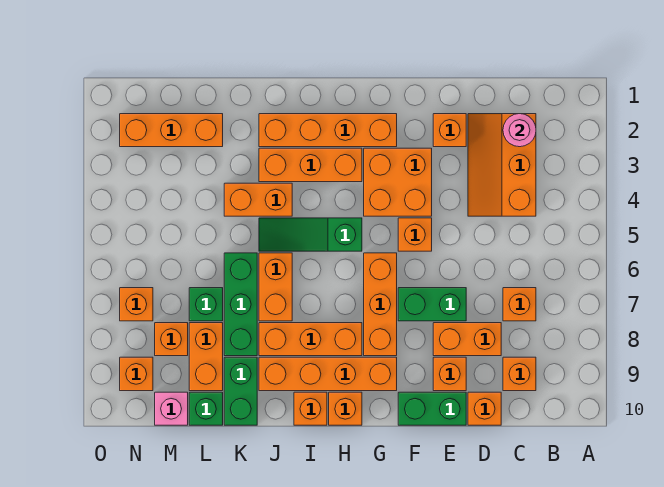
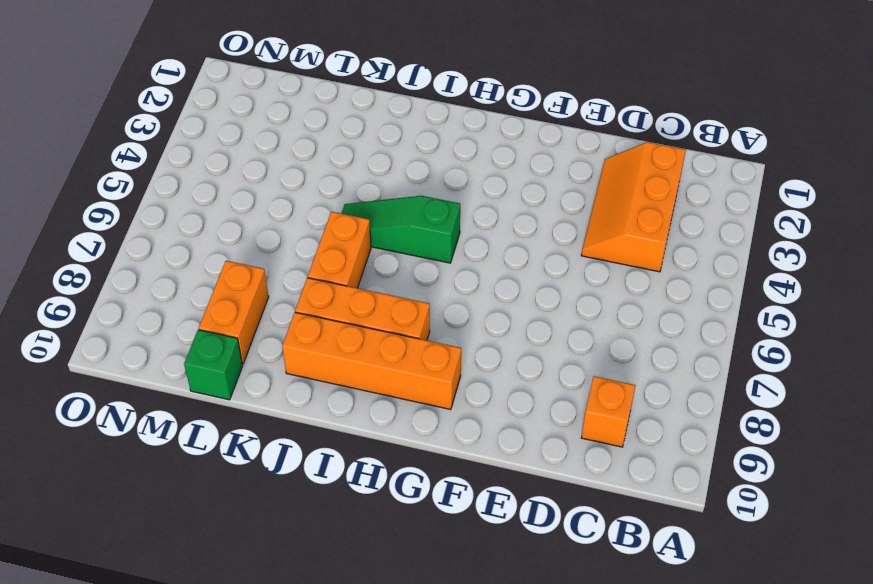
none -> orange 1x1 brick [503,288,536,321]
none -> orange 1x2 brick [433,323,501,356]
none -> orange 1x1 brick [468,392,501,425]
none -> orange 1x1 brick [433,114,466,147]

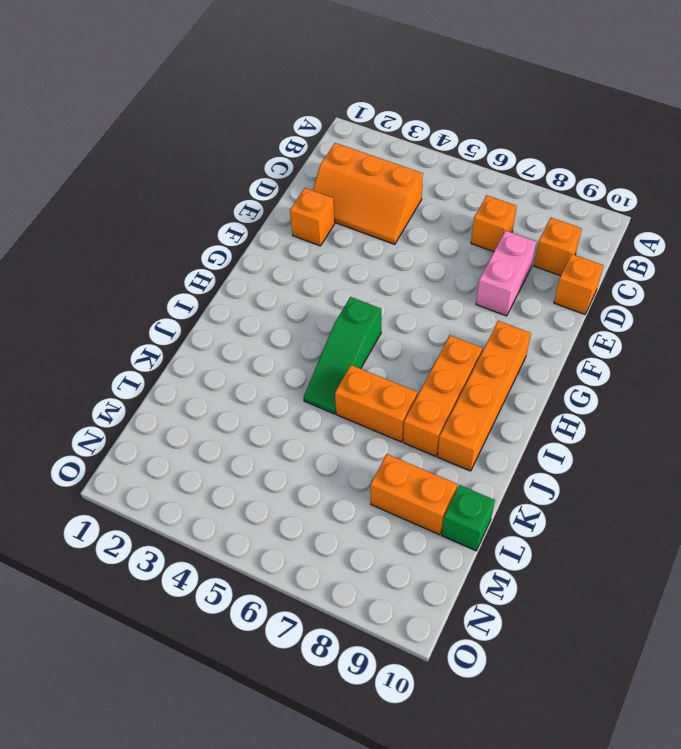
pink 1x2 brick [476,231,536,316] -> orange 1x2 brick [433,323,501,356]
none -> green 1x2 brick [398,288,466,321]
none -> orange 1x1 brick [433,357,466,391]
none -> green 1x2 brick [398,392,466,425]
none -> orange 2x2 brick [364,148,432,216]

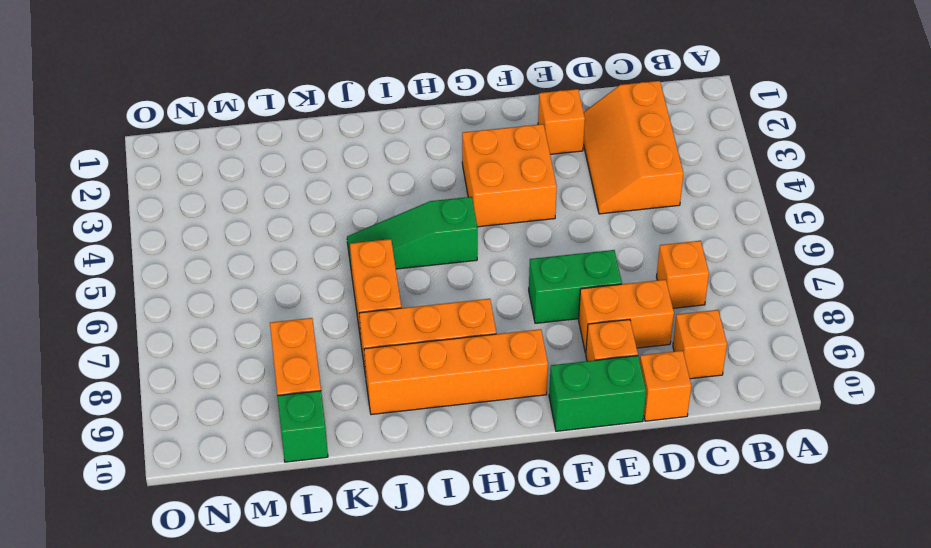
none -> orange 1x1 brick [398,218,432,251]
none -> orange 1x4 brick [259,114,397,147]
none -> orange 1x3 brick [364,253,397,356]
none -> orange 1x3 brick [259,148,362,182]

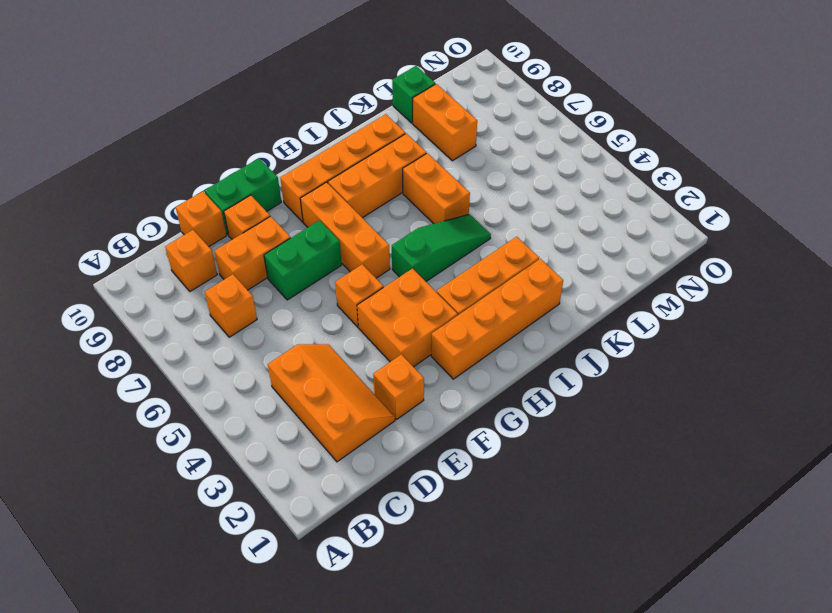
none -> orange 1x1 brick [329,392,362,425]
none -> orange 1x1 brick [294,392,327,425]
none -> orange 1x2 brick [224,183,292,216]
none -> green 1x3 brick [224,253,257,356]

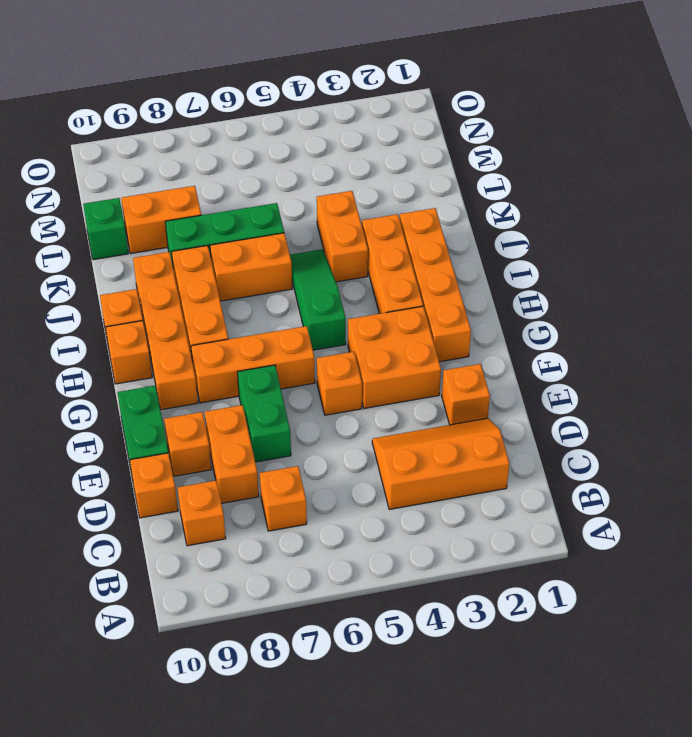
none -> green 1x2 brick [224,357,257,425]
none -> orange 1x3 brick [120,114,223,147]
none -> green 1x1 brick [189,288,223,321]
none -> orange 1x1 brick [155,323,188,356]

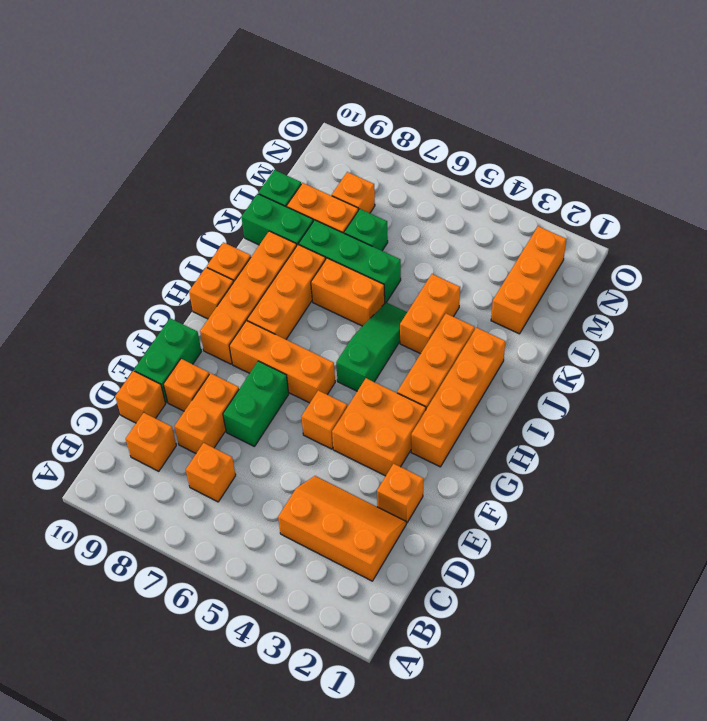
none -> pink 1x1 brick [155,392,188,425]
none -> orange 1x1 brick [120,288,153,321]
none -> orange 1x1 brick [120,357,153,391]
none -> pink 1x1 round brick [503,114,536,147]

